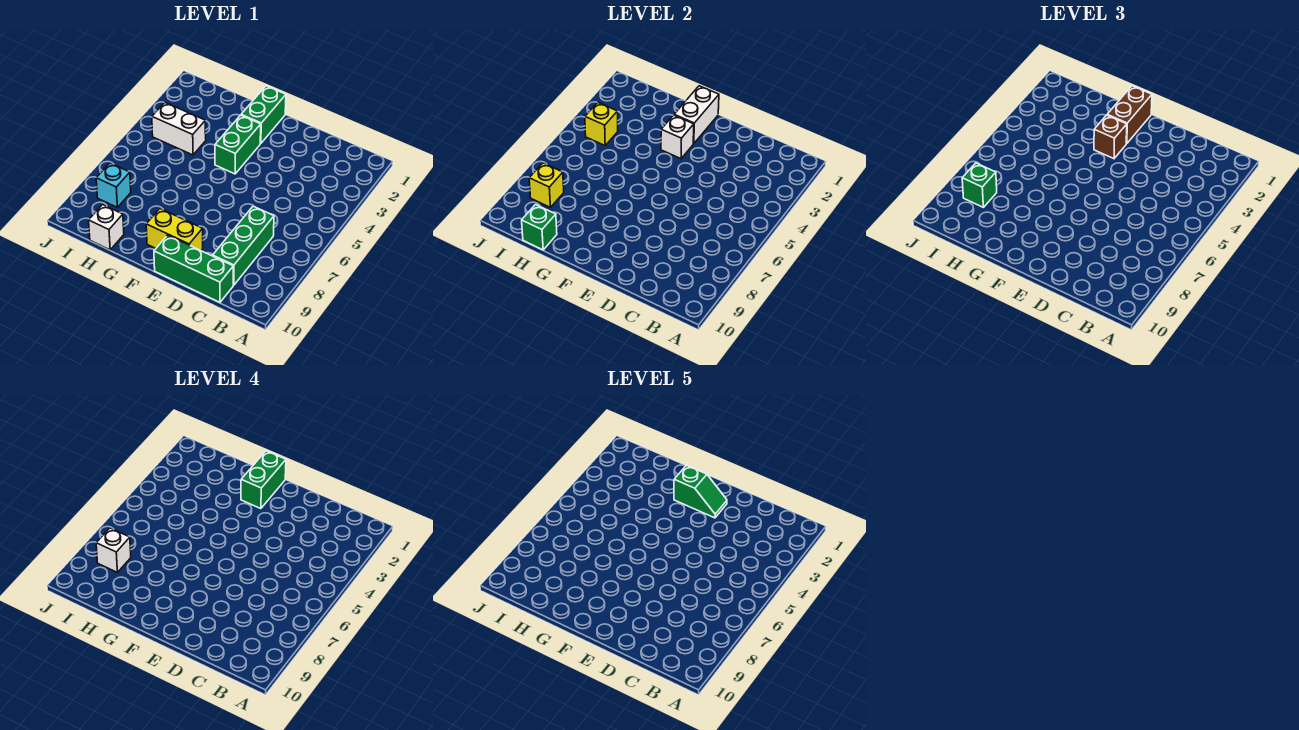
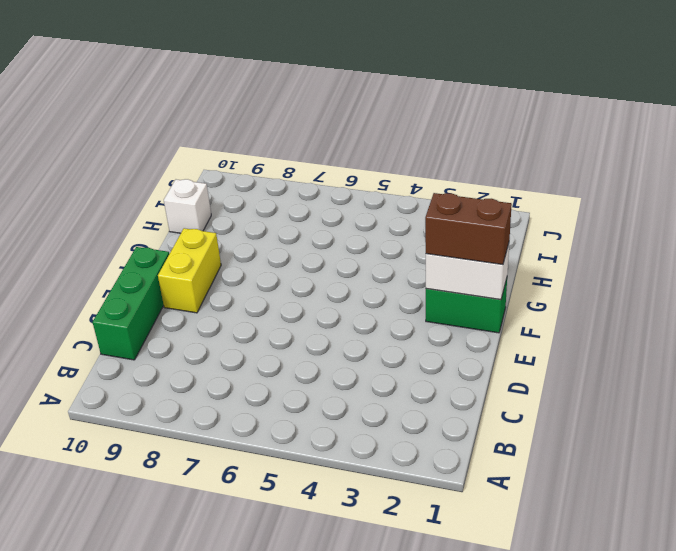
none -> green 1x3 brick [213,206,274,285]
none -> green 1x2 brick [215,115,261,174]
none -> white 1x2 brick [152,102,206,155]

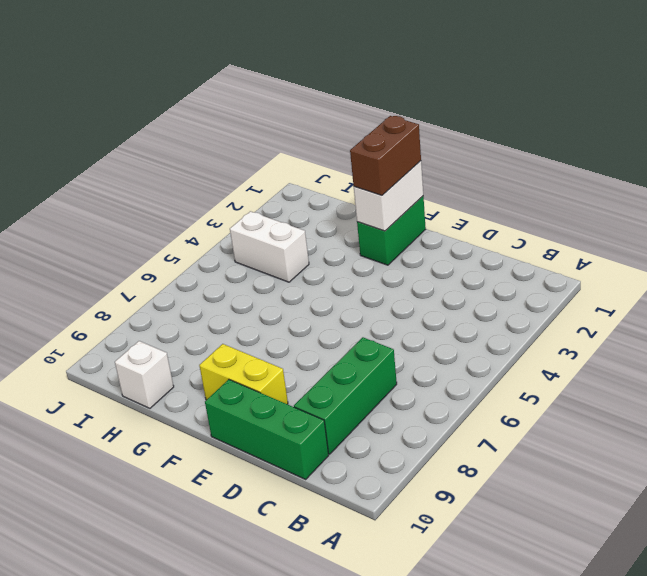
none -> green 1x2 brick [215,115,261,174]
none -> cyan 1x1 brick [96,163,131,207]
none -> white 1x1 brick [661,115,694,159]

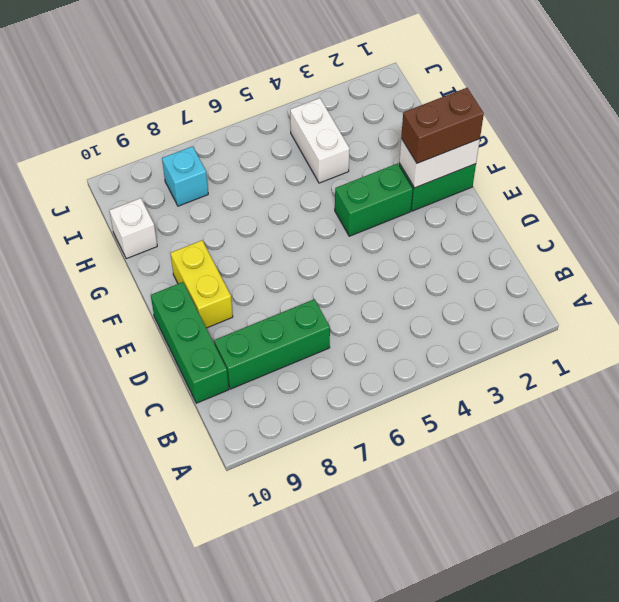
none -> white 1x1 brick [661,115,694,159]
none -> green 1x1 brick [522,205,557,250]
none -> yellow 1x1 brick [585,102,618,145]

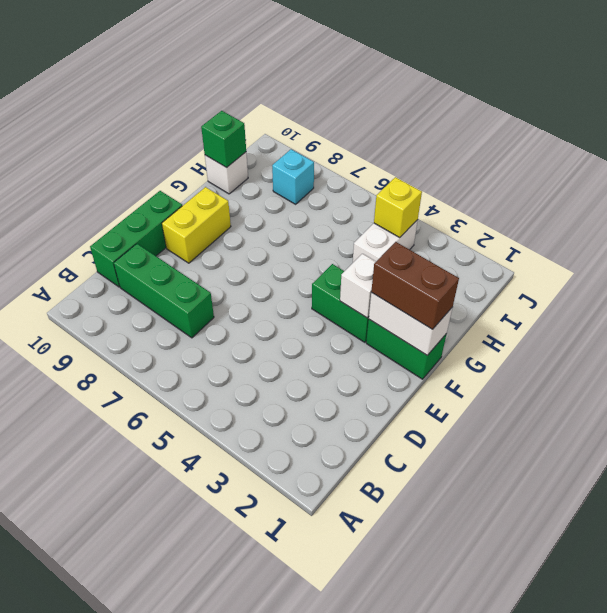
none -> yellow 1x1 brick [529,163,564,207]
none -> brown 1x1 brick [1094,115,1127,159]
none -> green 1x1 brick [962,163,997,207]

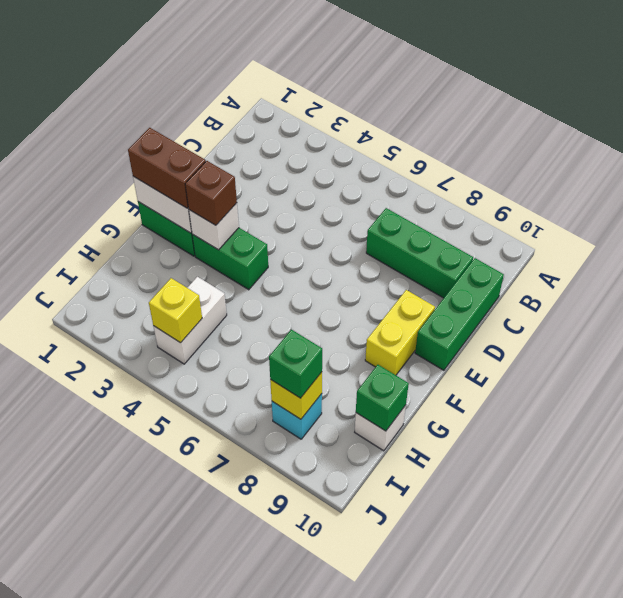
none -> green 1x2 brick [241,451,286,509]
none -> white 1x1 brick [96,528,131,572]
none -> green 1x2 slope [674,465,727,518]

